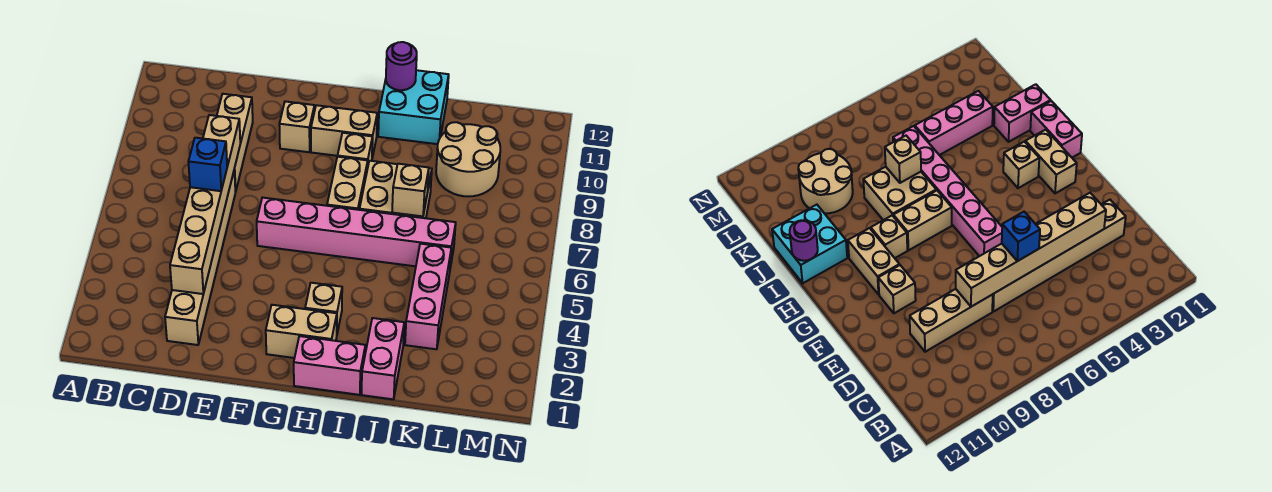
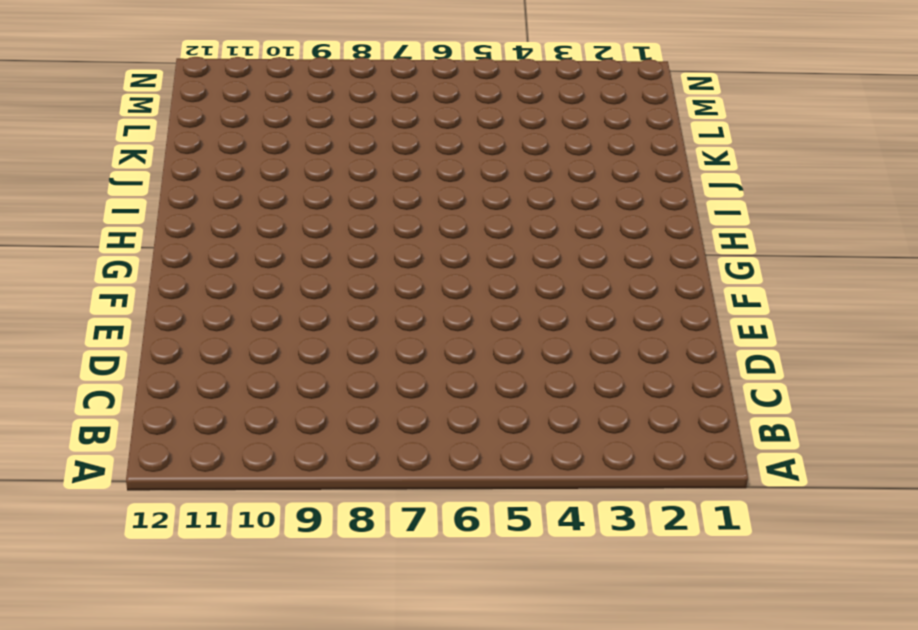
none -> tan 1x6 brick [165,170,235,345]
none -> tan 1x3 brick [217,94,253,192]
none -> pink 1x6 brick [257,198,456,267]

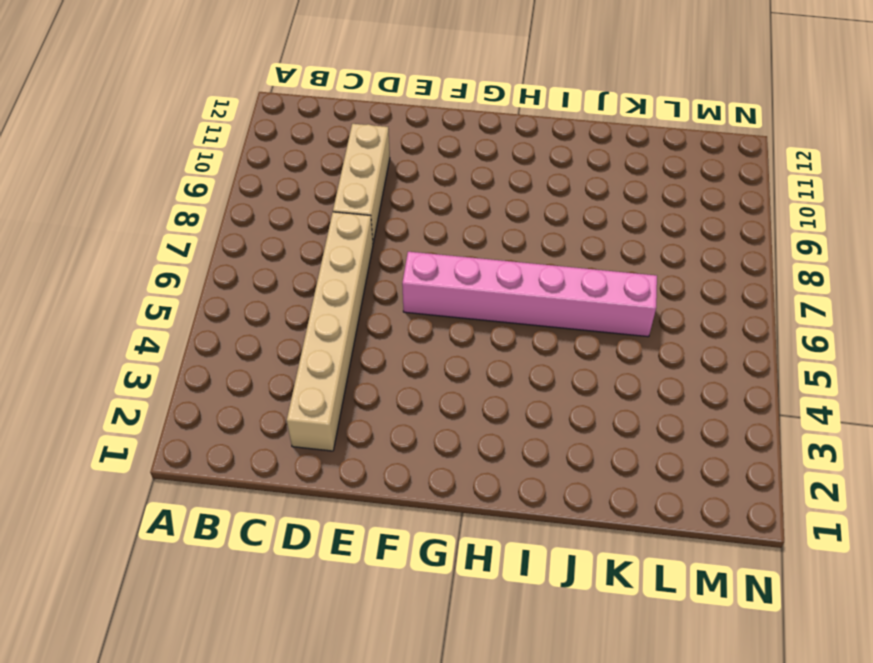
none -> tan 1x1 brick [279,101,314,152]
none -> tan 1x2 brick [266,305,337,358]
none -> tan 1x2 brick [311,105,377,158]

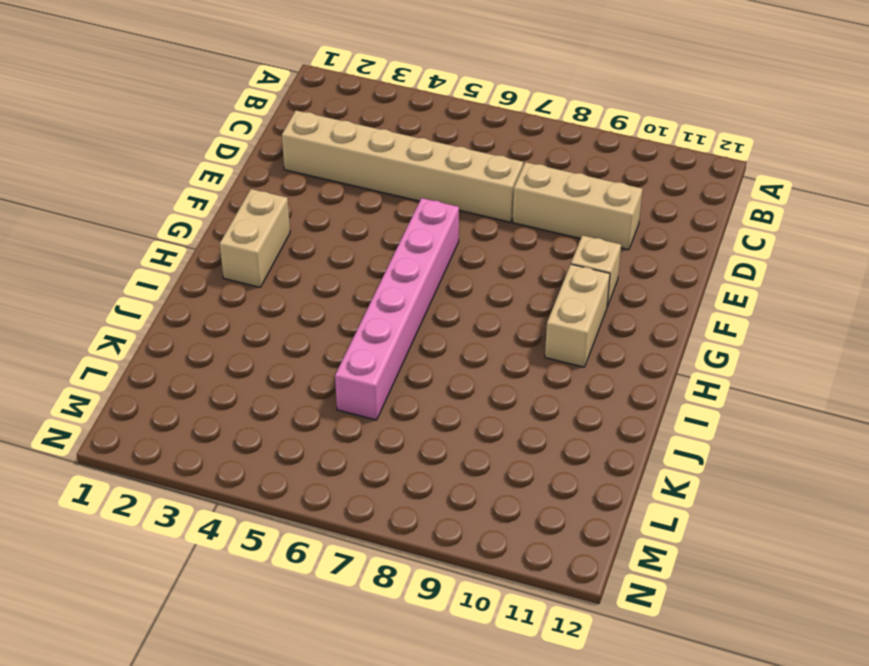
none -> pink 1x2 brick [294,336,365,395]
none -> tan 1x1 brick [305,283,342,333]
none -> tan 1x2 brick [327,157,368,210]

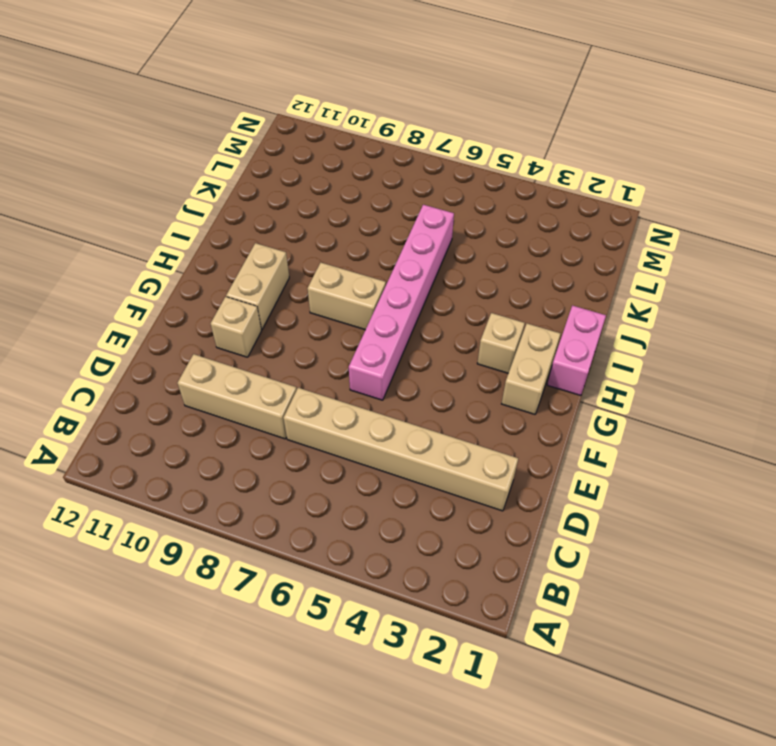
none -> tan 1x1 brick [338,133,373,169]
none -> tan 2x2 brick [360,161,432,218]
none -> cyan 2x2 brick [378,70,449,144]

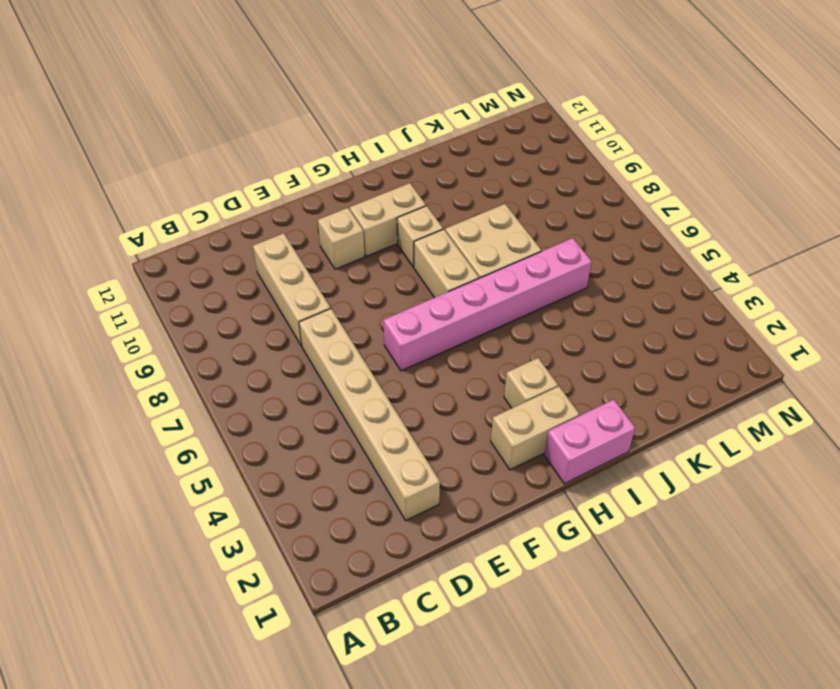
none -> cyan 2x2 brick [378,70,449,144]
none -> pink 1x2 brick [361,318,404,399]
none -> pink 1x3 brick [405,244,451,349]

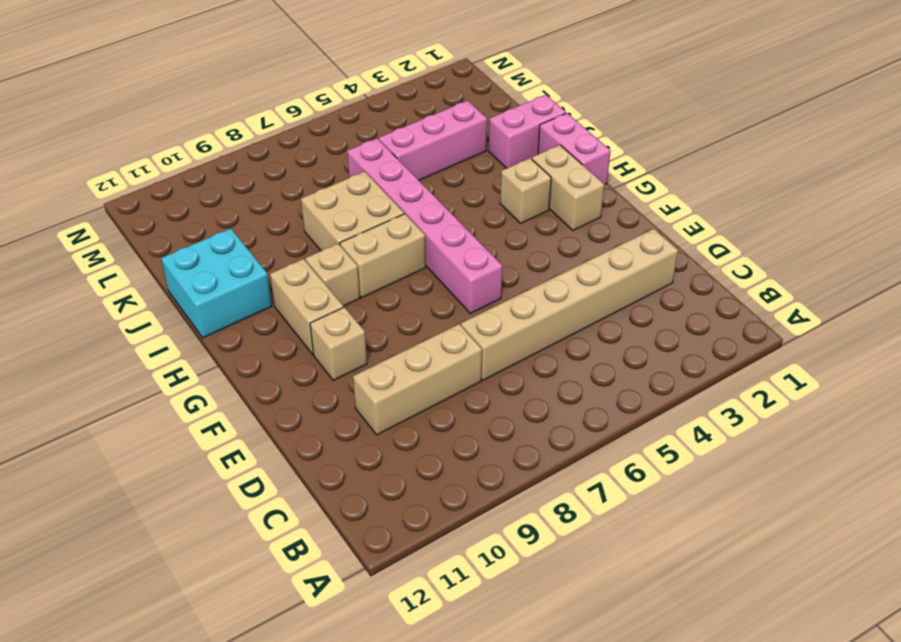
none -> tan 2x2 round brick [436,122,500,196]
none -> tan 1x6 brick [170,115,240,294]
none -> purple 1x1 round brick [386,42,417,90]

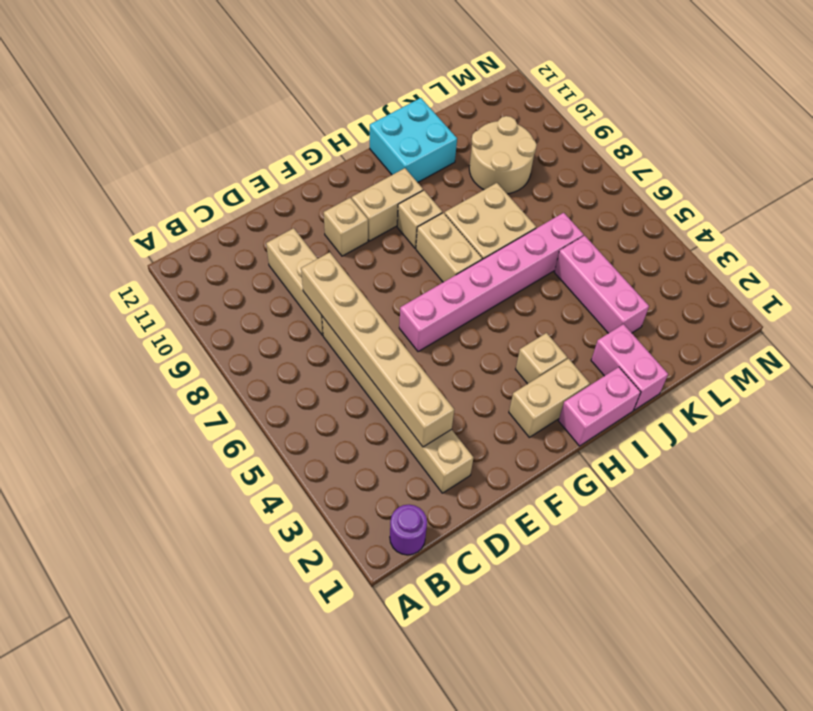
purple 1x1 round brick [390,505,427,555] -> purple 1x1 round brick moved to [386,42,417,90]
none -> tan 1x1 brick [392,164,429,216]
none -> blue 1x1 brick [188,138,227,191]

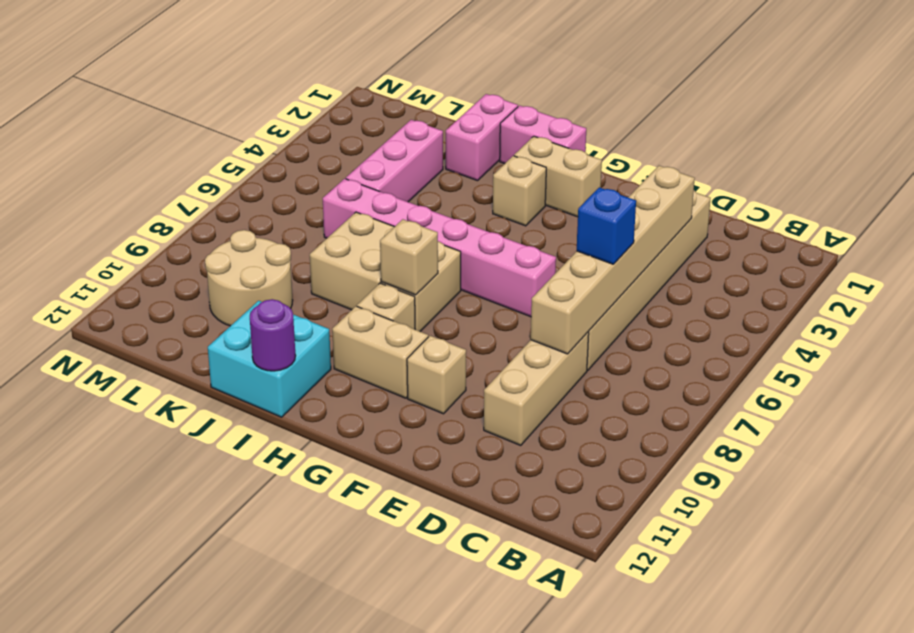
tan 1x1 brick [380,219,438,295] -> tan 1x1 brick moved to [392,164,429,216]

